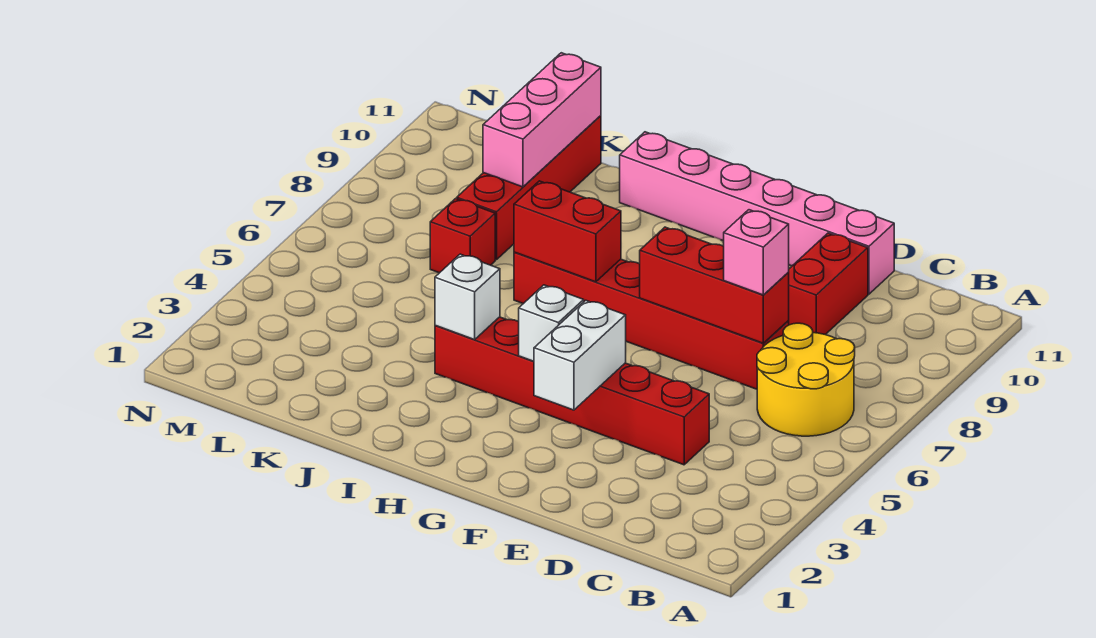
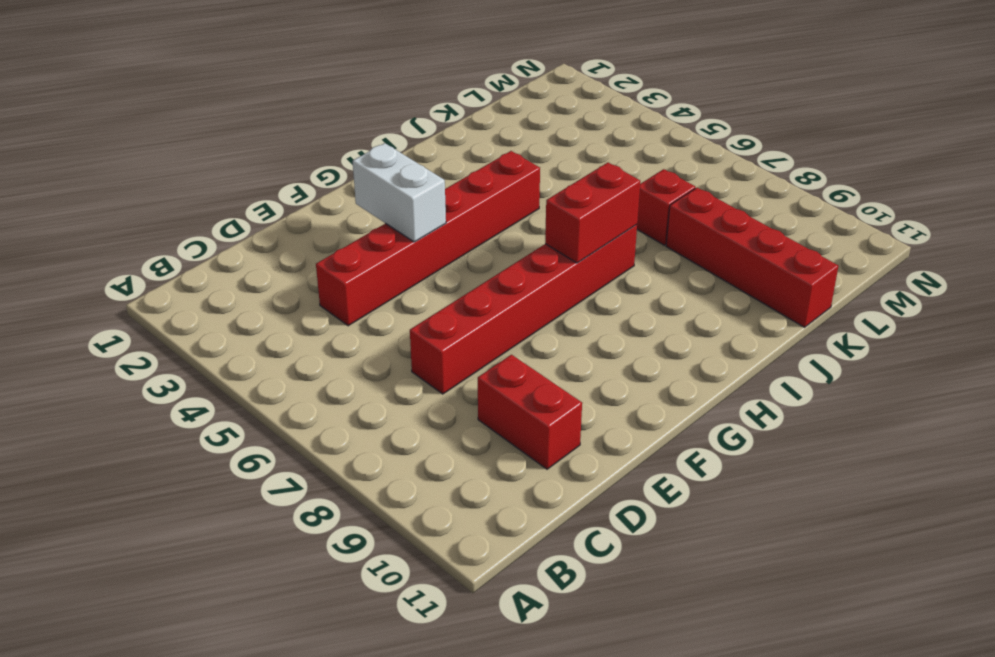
none -> yellow 2x2 round brick [757,323,855,436]
none -> pink 1x6 brick [620,132,894,294]
none -> red 1x3 brick [640,227,789,343]

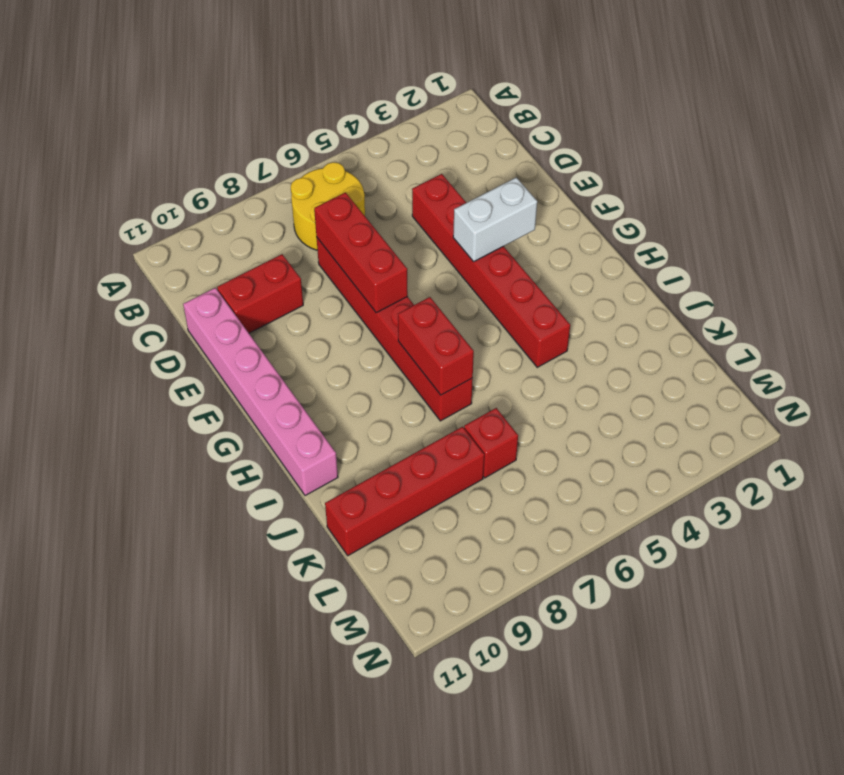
none -> white 1x1 brick [519,285,584,361]
none -> white 1x1 brick [435,254,500,340]
none -> pink 1x3 brick [483,53,601,187]

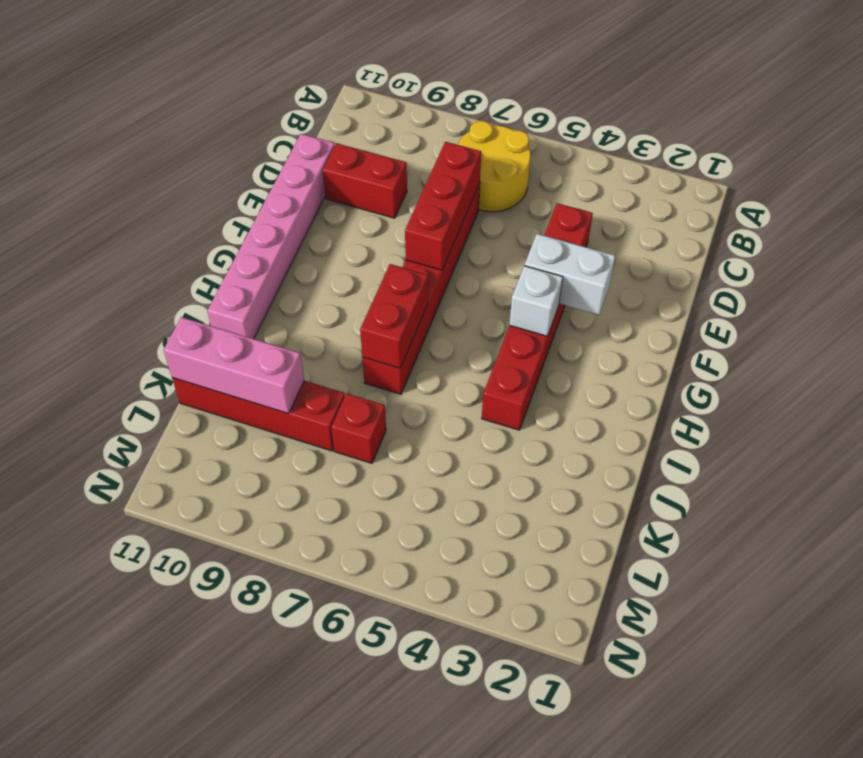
none -> white 1x1 brick [435,254,500,340]
none -> pink 1x1 brick [724,210,789,295]

